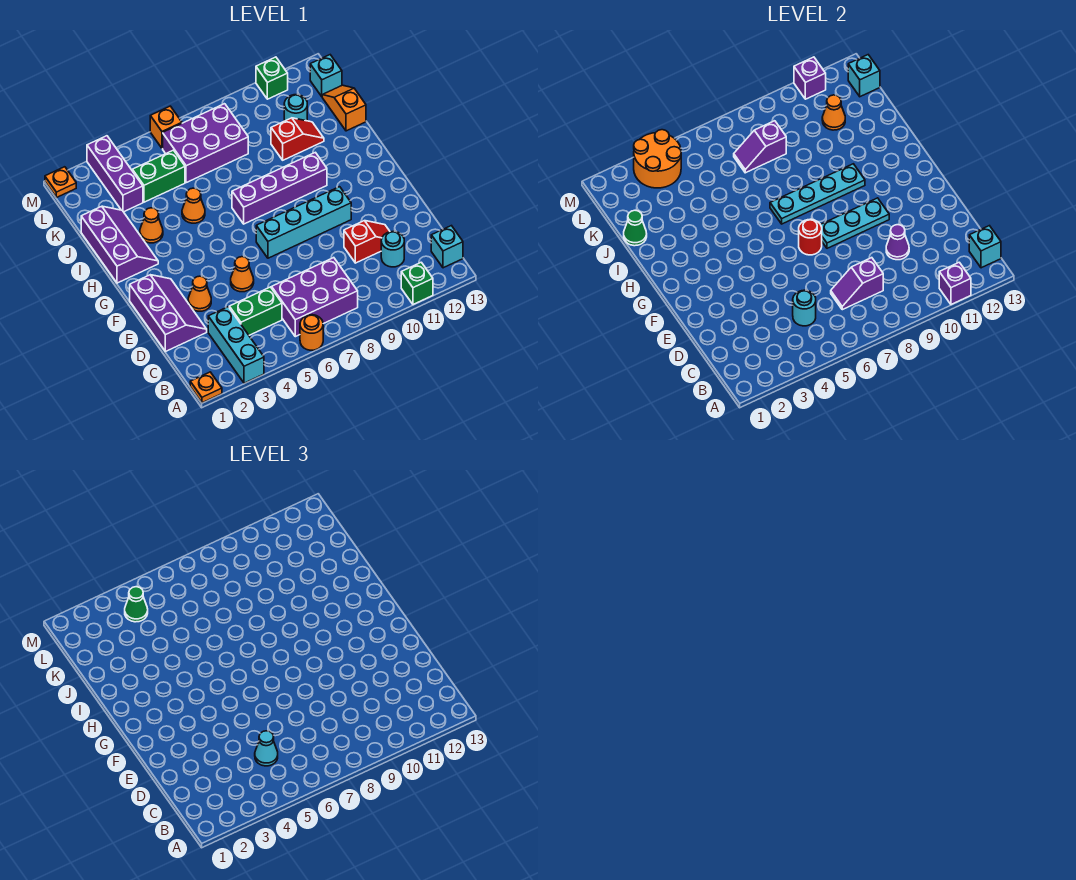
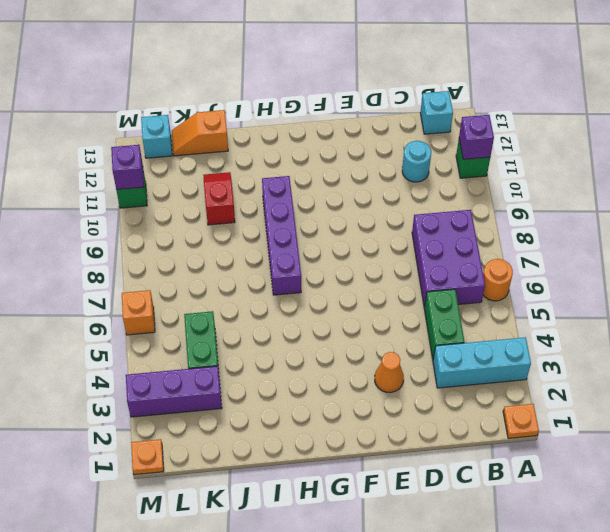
none -> purple 2x3 slope [130,275,207,352]
none -> red 1x2 slope [344,221,390,263]
none -> orange 1x1 cone [231,257,254,292]
none -> cyan 1x4 brick [256,187,351,258]

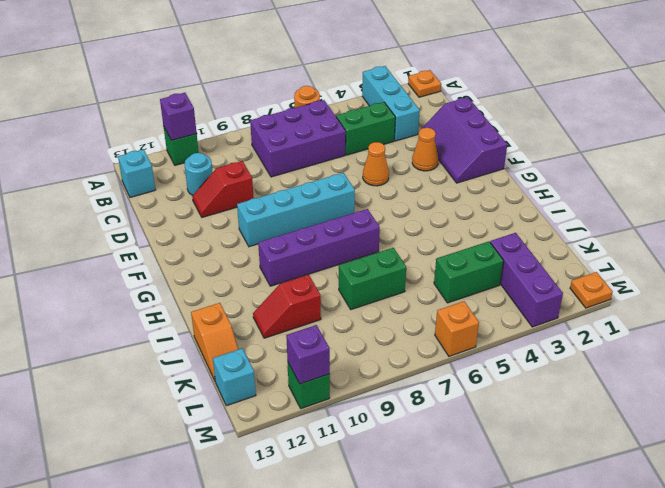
green 1x2 brick [339,248,406,310] -> none
none -> purple 2x3 slope [81,206,158,283]
none -> orange 1x1 cone [140,208,163,243]
none -> orange 1x1 cone [182,188,205,223]
none -> purple 2x3 brick [163,104,248,183]

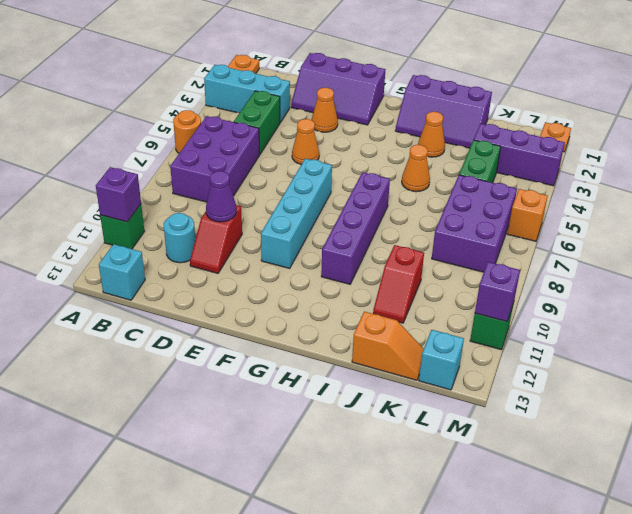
none -> cyan 1x1 round brick [284,95,307,121]
none -> cyan 1x1 brick [969,226,1001,268]
none -> cyan 1x1 round brick [793,290,816,326]
none -> purple 1x2 slope [831,258,883,310]

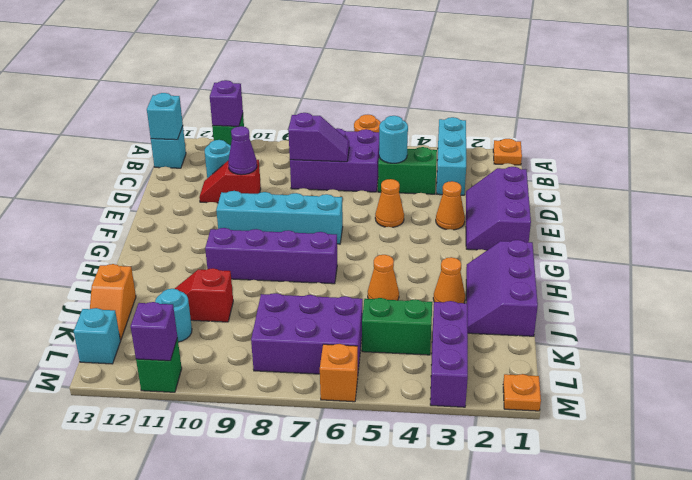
none -> red 1x1 round brick [799,219,822,255]
none -> cyan 1x3 plate [821,198,889,248]
none -> cyan 1x4 plate [770,164,865,224]
none -> green 1x1 cone [624,210,647,246]

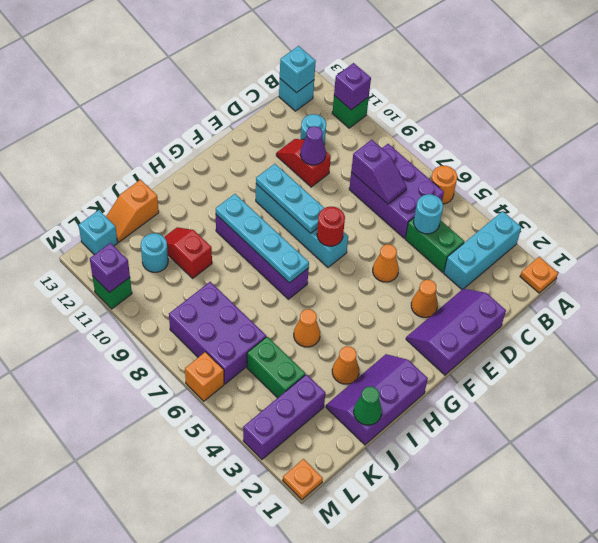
none -> purple 1x2 slope [734,121,786,173]
none -> orange 1x1 cone [822,95,845,130]
none -> orange 2x2 round brick [634,130,681,188]
none -> cyan 1x1 brick [848,55,880,97]

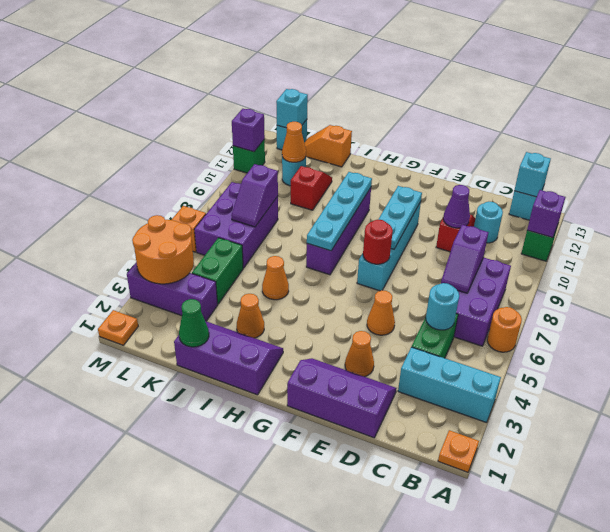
none -> cyan 1x1 cone [255,731,278,766]
none -> green 1x1 cone [125,587,148,622]

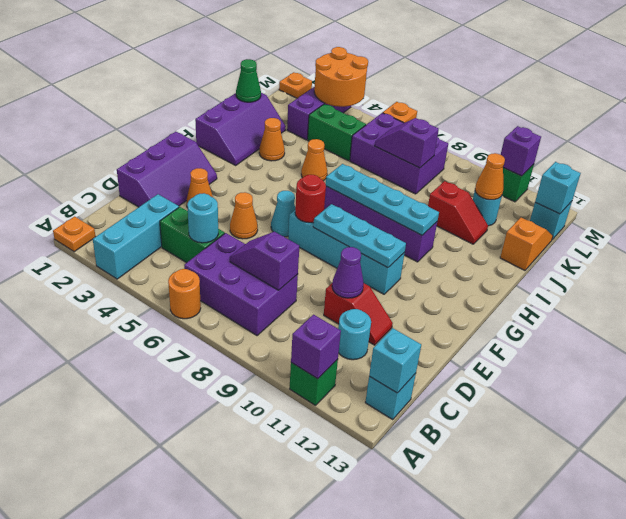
cyan 1x1 cone [271,191,295,237] -> cyan 1x1 cone moved to [255,731,278,766]
none -> green 1x1 cone [125,587,148,622]

